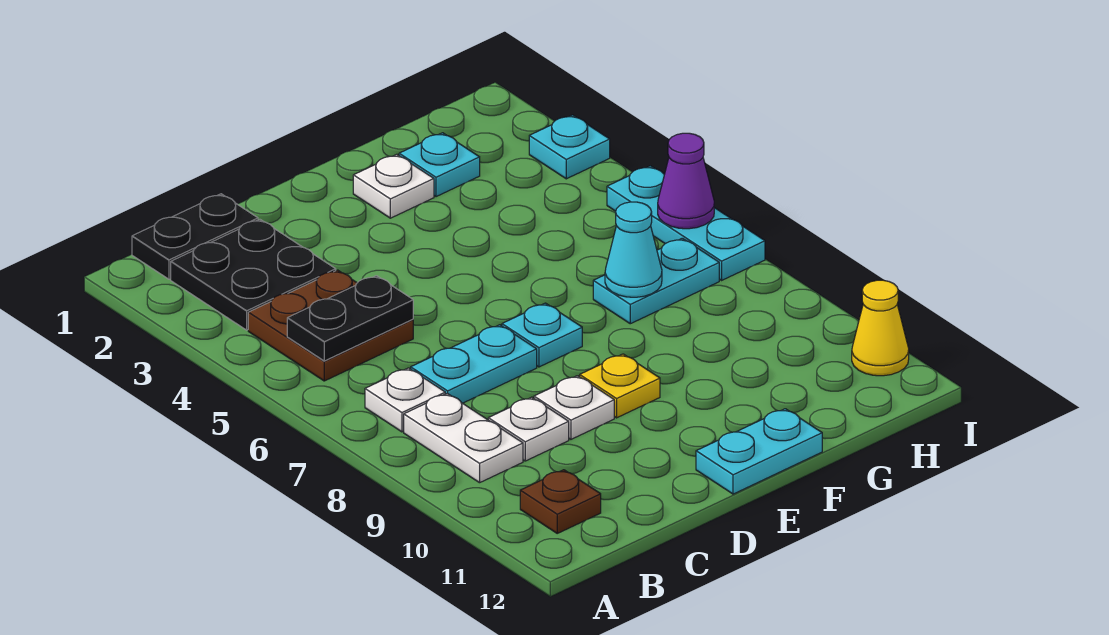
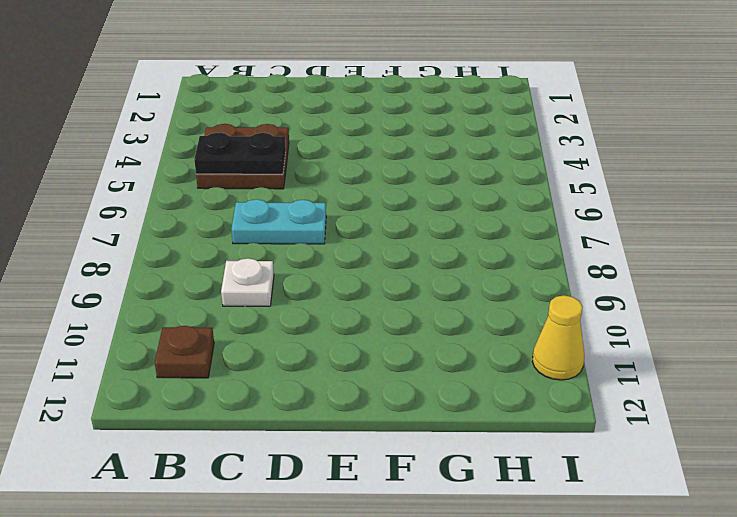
none -> black 1x2 plate [132,194,258,279]
none -> black 2x2 plate [171,219,336,330]
none -> white 1x1 plate [365,368,445,432]

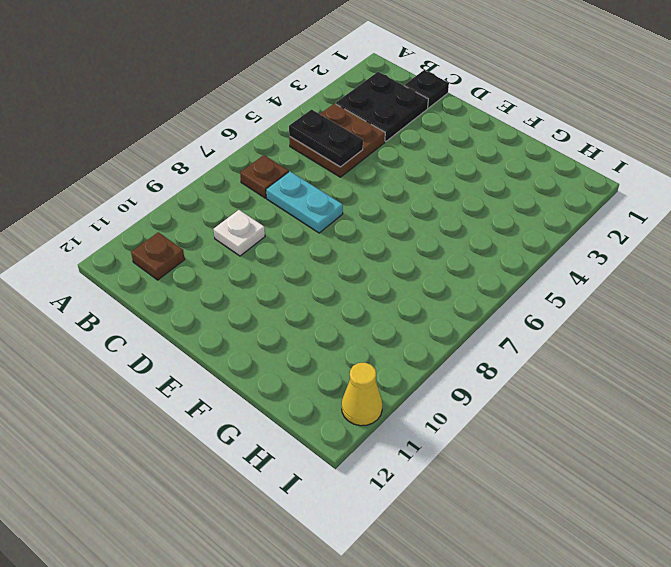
brown 1x1 plate [240,155,289,198] -> white 1x1 plate [365,368,445,432]
black 1x1 plate [404,70,449,108] -> black 1x2 plate [132,194,258,279]
none -> white 1x2 plate [404,393,523,483]
none -> white 1x1 plate [534,376,614,439]
none -> cyan 1x1 plate [502,303,582,367]

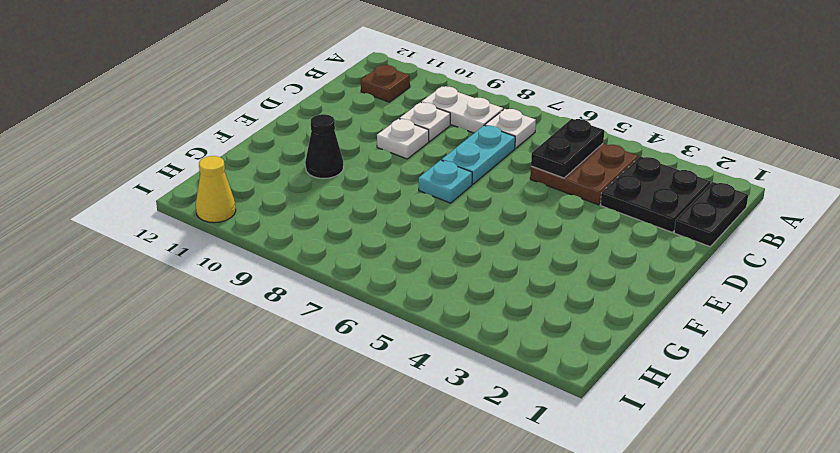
black 1x1 cone [305,114,343,178] -> none
none -> yellow 1x1 plate [580,354,660,418]
none -> cyan 1x2 plate [696,409,822,494]
none -> white 1x1 plate [353,154,434,218]

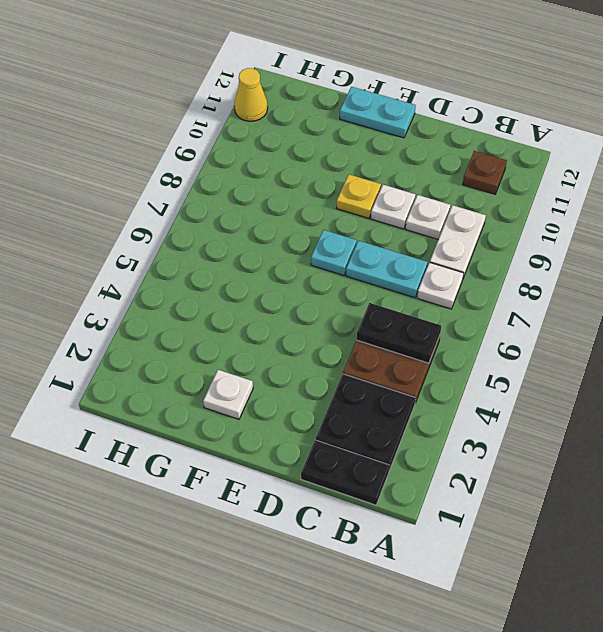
none -> cyan 1x1 plate [399,133,480,197]
none -> cyan 1x2 plate [593,238,719,324]
none -> cyan 1x1 plate [529,115,610,179]

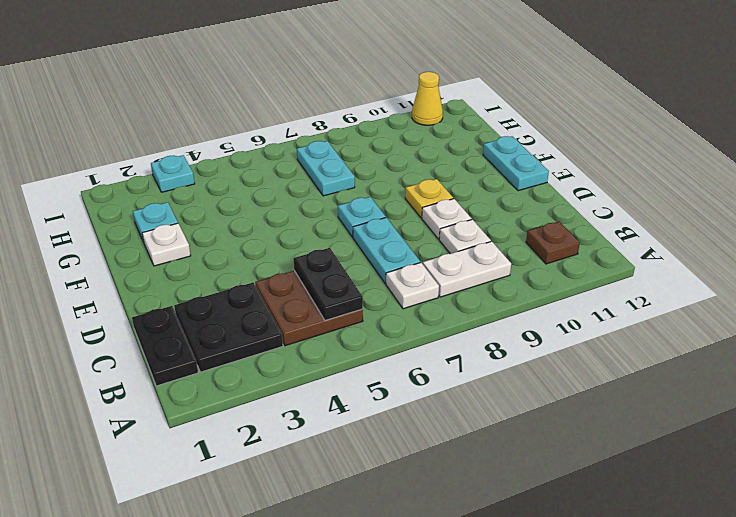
none -> cyan 1x3 plate [607,166,765,280]
none -> cyan 1x1 cone [605,202,662,297]
none -> purple 1x1 cone [658,133,714,229]

